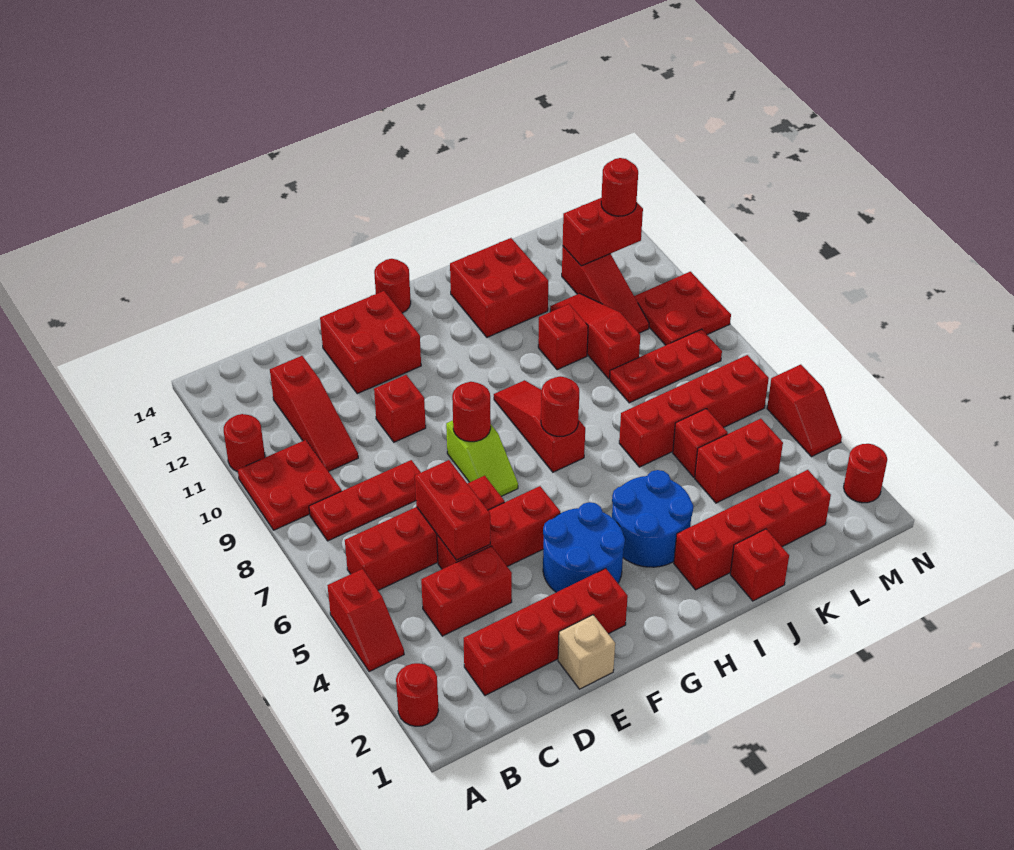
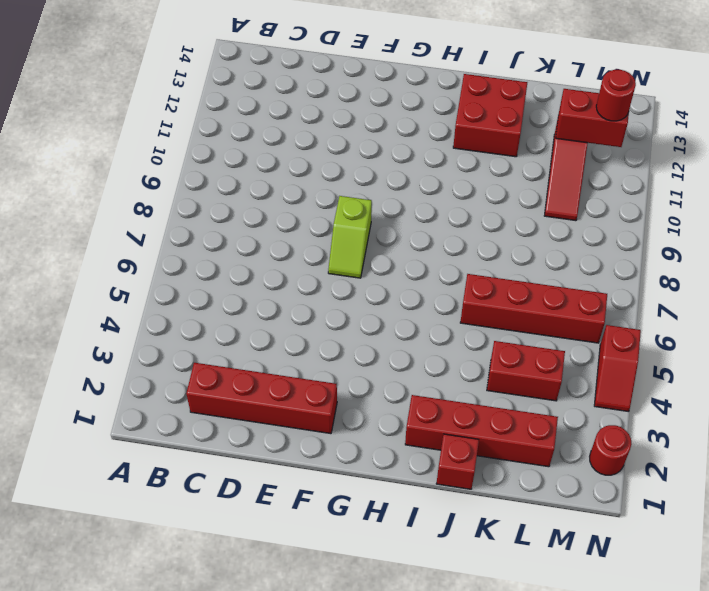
none -> red 1x1 round brick [396,663,439,726]
none -> red 1x2 slope [327,569,404,672]
none -> red 2x2 plate [238,440,342,530]
none -> red 1x1 round brick [224,414,265,472]

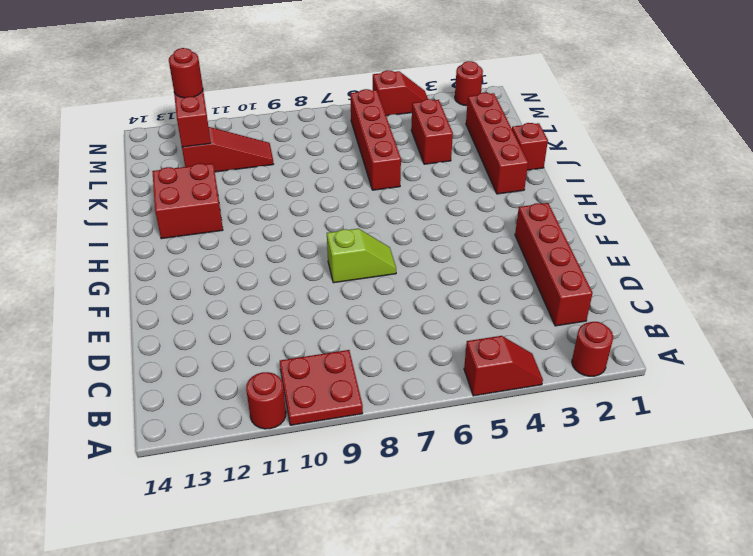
none -> red 1x4 brick [345,476,505,590]
none -> red 1x3 plate [309,460,421,541]
none -> red 1x2 brick [421,546,512,636]
none -> red 1x3 slope [270,356,358,472]

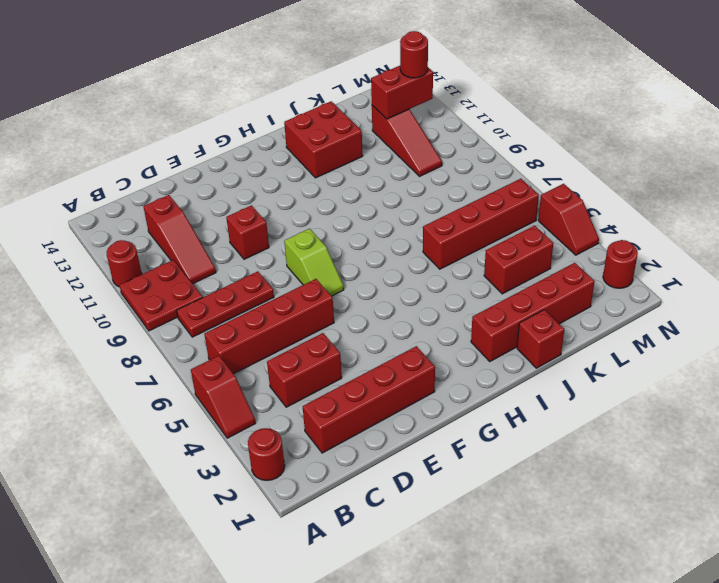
none -> red 1x3 brick [437,486,560,569]
none -> tan 1x1 brick [558,615,615,689]
none -> red 2x2 brick [320,291,421,394]
none -> blue 2x2 round brick [543,502,625,592]

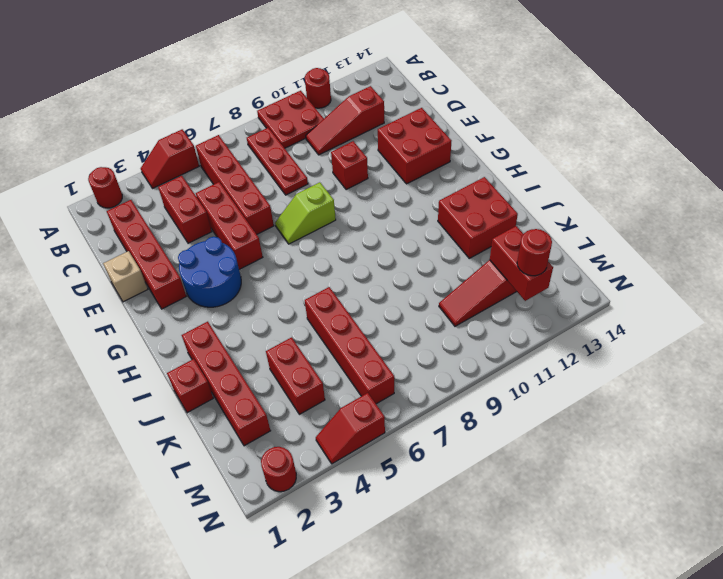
none -> red 1x1 round brick [374,259,411,313]
none -> blue 2x2 round brick [612,470,693,567]
none -> red 1x3 slope [494,380,585,472]
none -> red 1x1 brick [538,304,588,370]

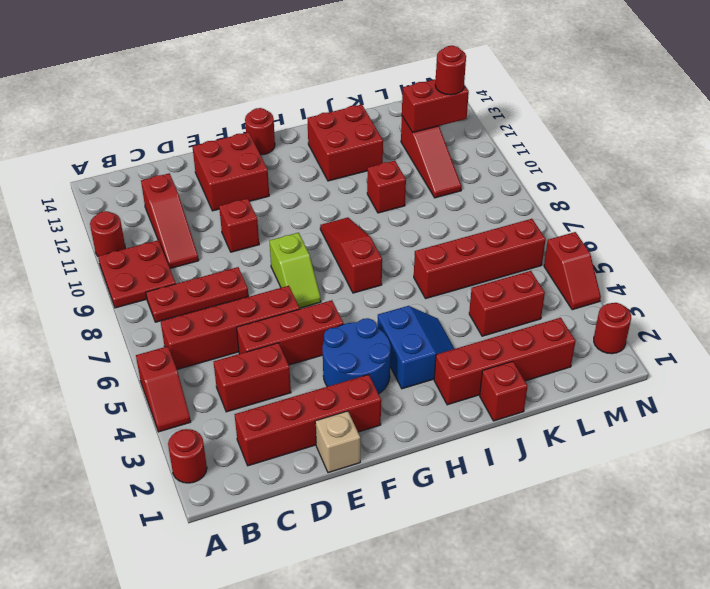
blue 2x2 slope [377,306,454,389] -> blue 2x2 round brick [612,470,693,567]
none -> red 1x1 brick [673,409,728,477]
none -> red 1x3 plate [610,329,722,403]
none -> red 1x3 slope [550,293,640,379]
none -> red 2x2 plate [634,272,731,345]

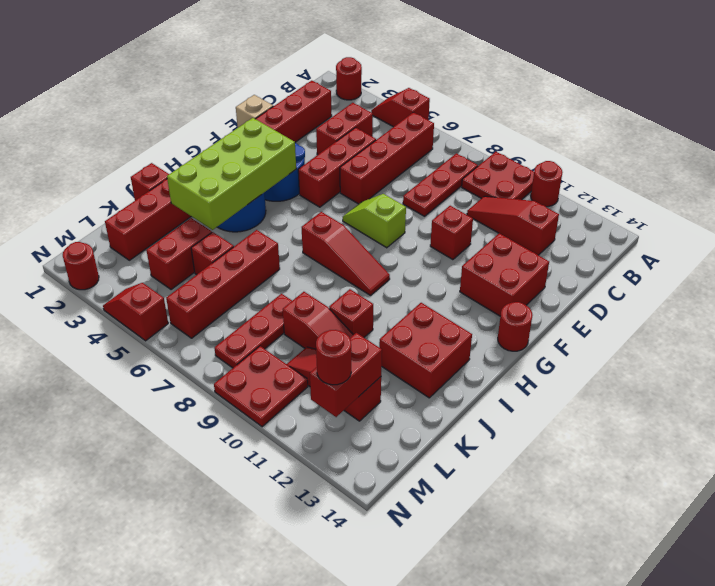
lime 2x4 brick [167,118,296,230] -> none
none -> red 1x2 brick [415,460,490,560]
none -> red 1x1 round brick [452,382,491,442]
none -> red 1x1 round brick [541,376,579,436]

